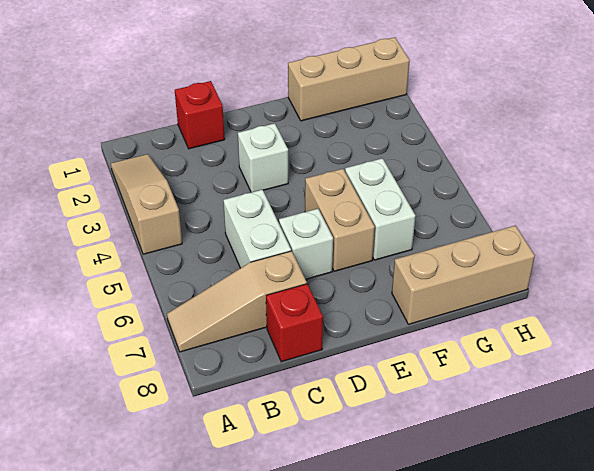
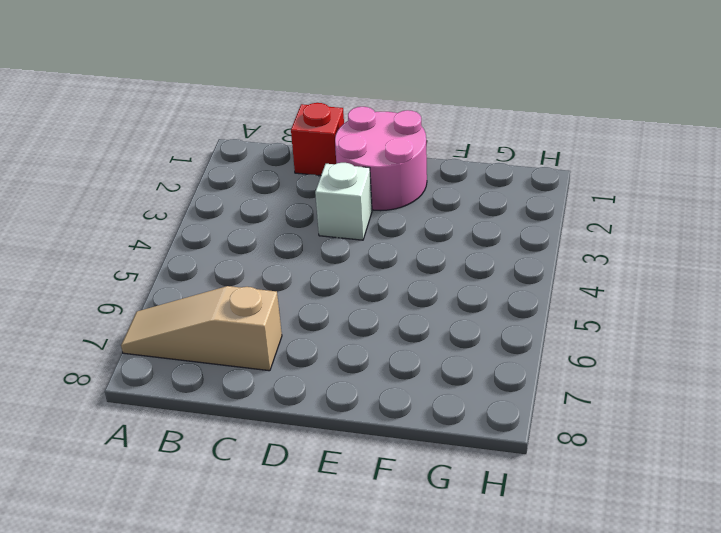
pink 2x2 round brick [335,107,427,211] -> none
none -> tan 1x3 slope [111,154,182,254]
none -> white 1x2 brick [223,190,291,268]

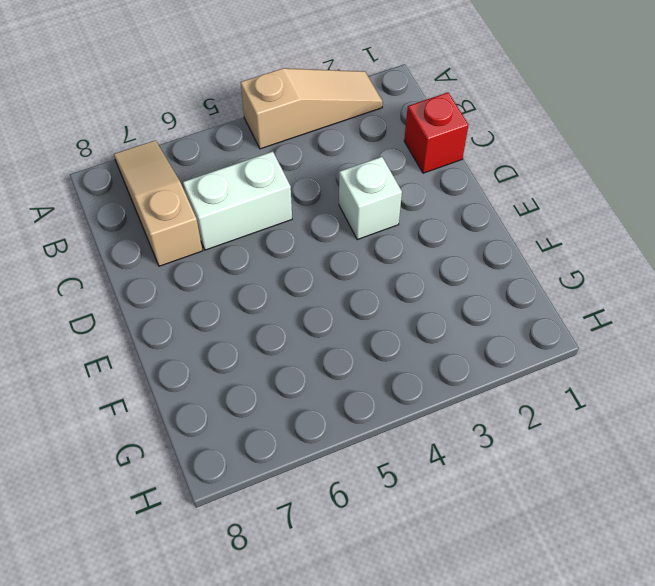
none -> red 1x1 brick [266,284,323,362]
none -> white 1x1 brick [279,209,333,279]

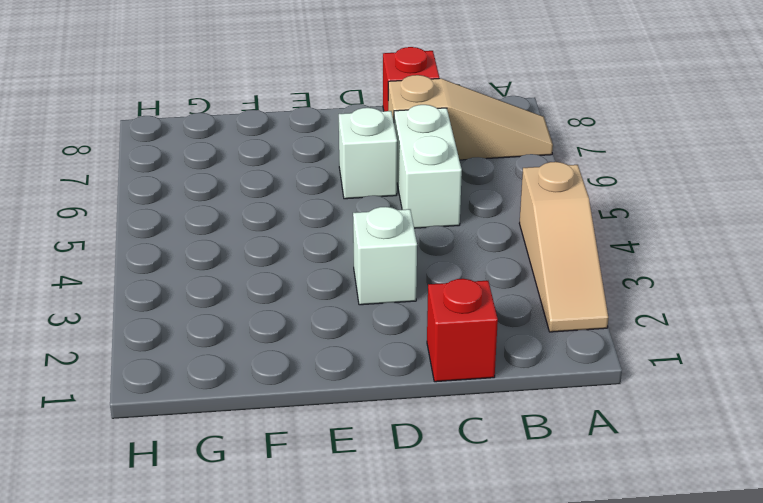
none -> tan 1x2 brick [305,169,375,271]
none -> tan 1x3 brick [288,37,410,121]

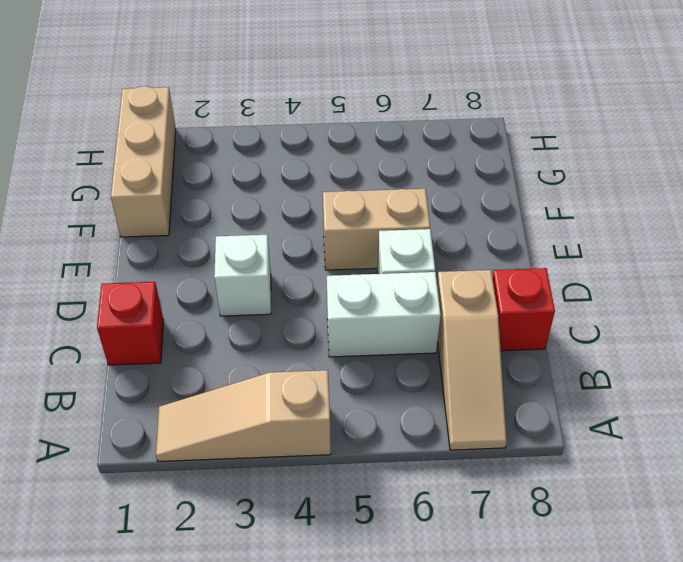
none -> white 1x2 brick [345,158,415,260]
none -> tan 1x3 brick [392,226,535,324]

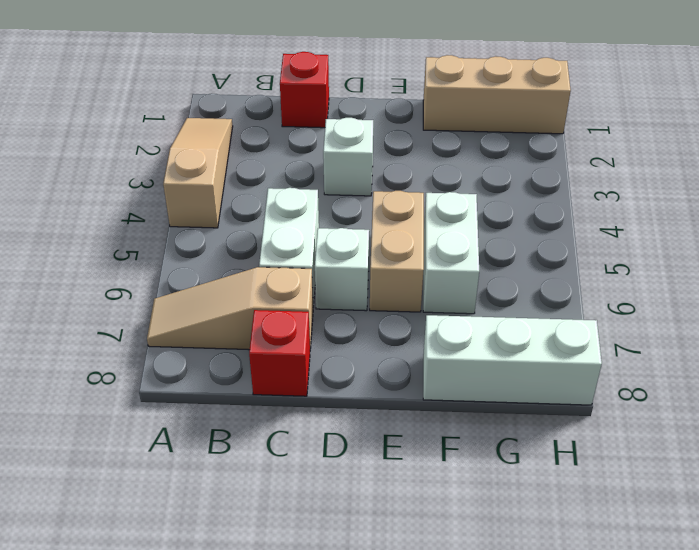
white 1x3 brick [423,315,602,405] -> tan 1x3 brick [392,226,535,324]

